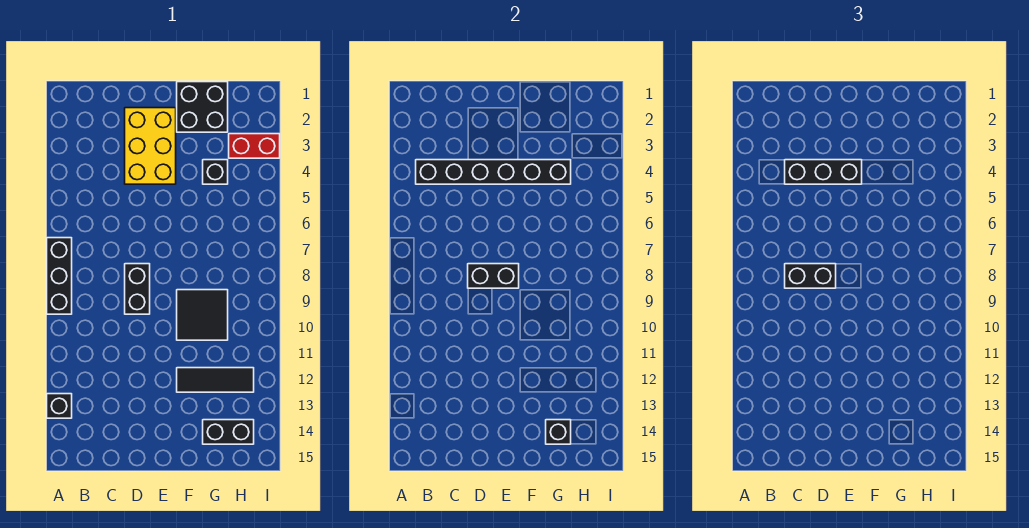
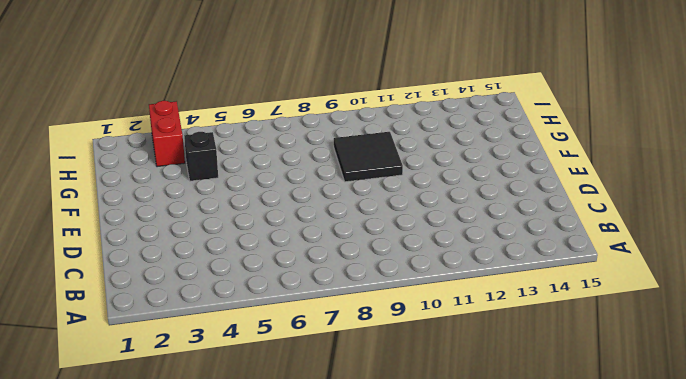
none -> black 1x3 brick [47,238,72,314]
none -> black 1x1 brick [47,394,72,418]
none -> yellow 2x3 brick [125,108,176,184]

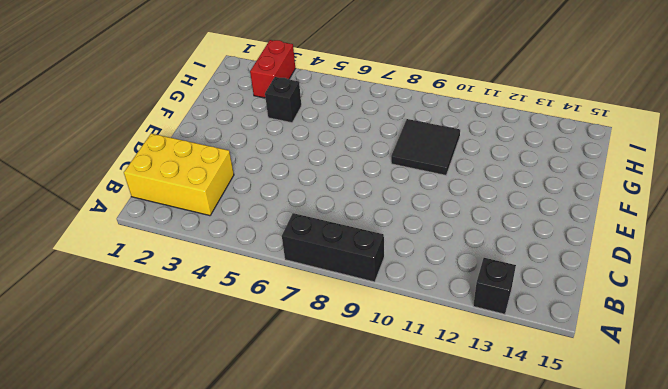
yellow 2x3 brick [124,134,234,216] -> yellow 2x3 brick moved to [125,108,176,184]
none -> black 1x2 brick [125,264,150,314]
none -> black 2x2 brick [177,82,228,132]
none -> black 1x3 tile [177,368,254,392]

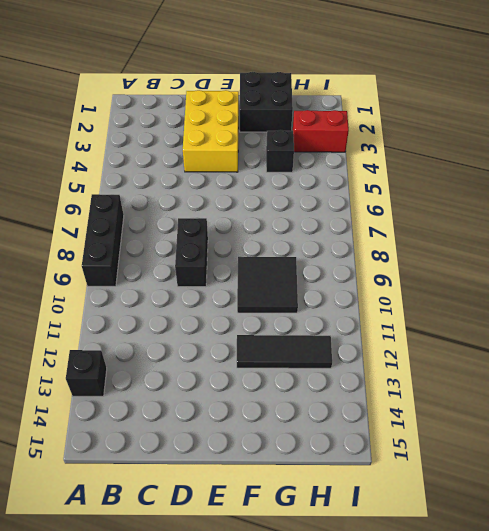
none -> black 1x2 brick [203,420,254,444]
none -> black 1x6 brick [416,160,571,184]
none -> black 1x2 brick [468,264,519,288]

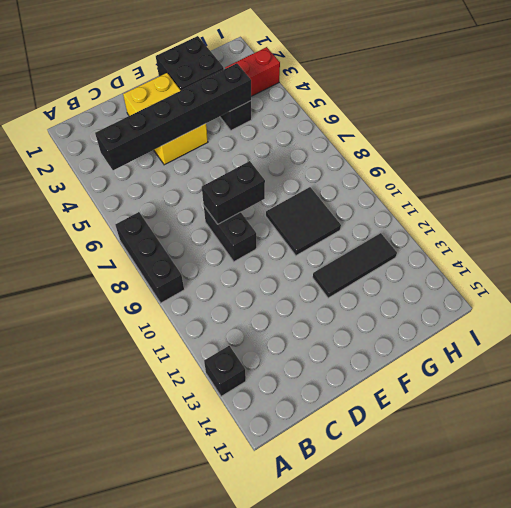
none -> black 1x2 brick [203,420,254,444]
none -> black 1x1 brick [546,420,571,444]
none -> black 1x3 brick [785,160,862,184]

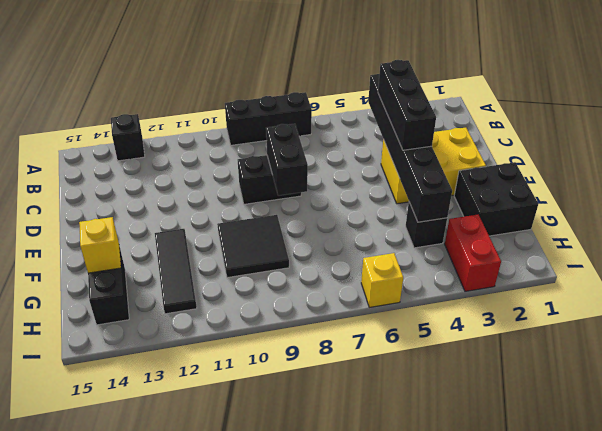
yellow 1x1 brick [79,217,121,273] -> black 1x1 brick [546,420,571,444]
yellow 1x1 brick [361,253,403,307] -> none
none -> black 1x2 brick [785,264,836,288]

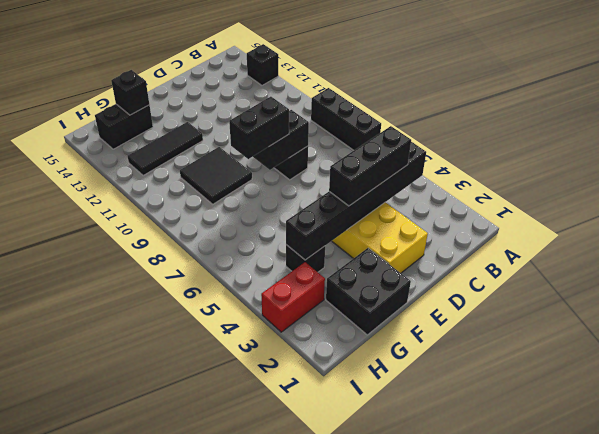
black 1x2 brick [229,97,289,159] -> black 1x2 brick moved to [785,264,836,288]

